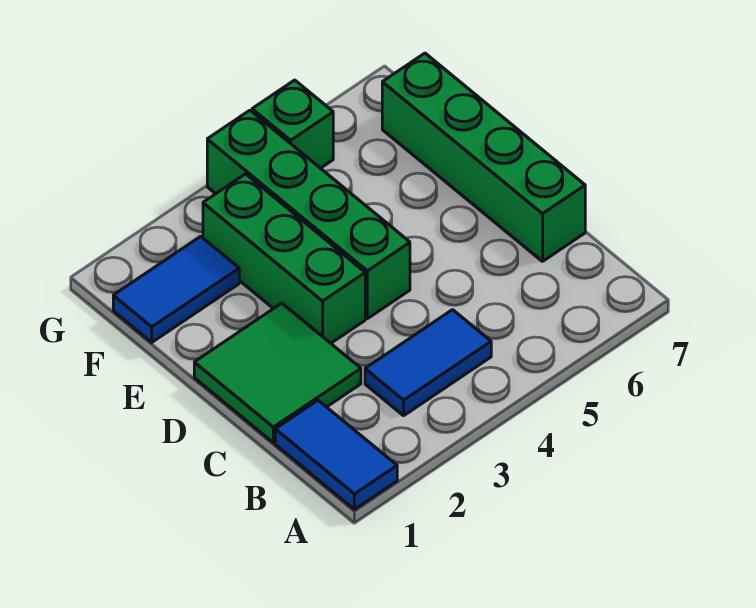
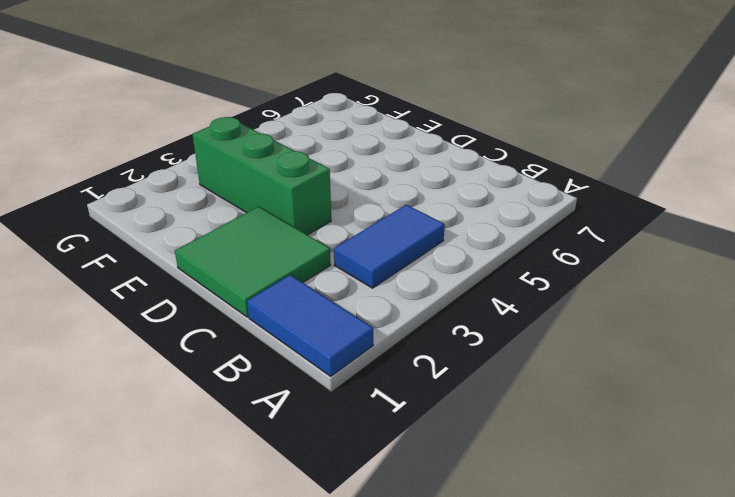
none -> green 1x4 brick [382,53,585,261]
none -> green 1x4 brick [207,110,410,319]

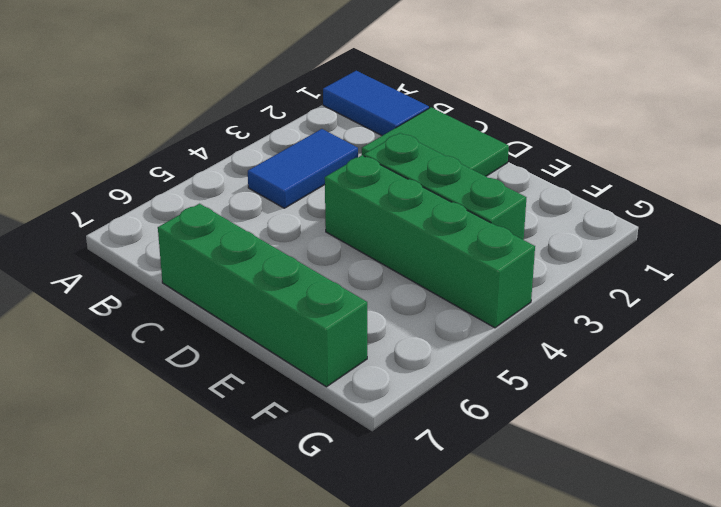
none -> blue 1x2 tile [113,236,239,342]
none -> green 1x1 brick [252,80,333,168]

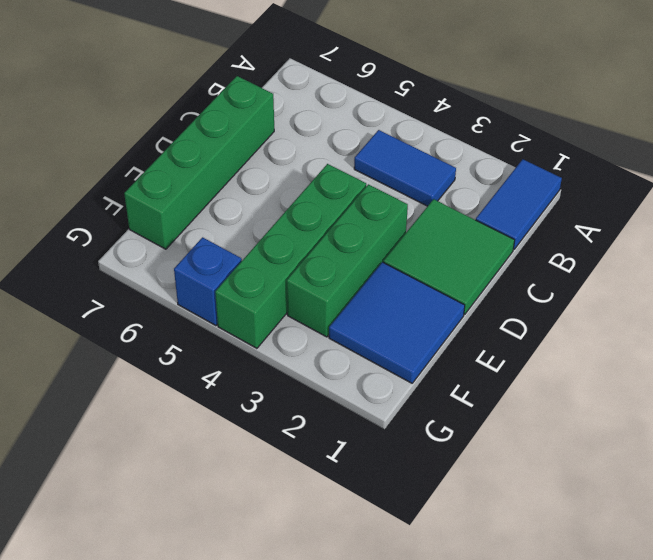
blue 2x2 tile [329,262,465,383] -> blue 1x2 tile [113,236,239,342]
blue 1x1 brick [174,237,242,326] -> green 1x1 brick [252,80,333,168]

